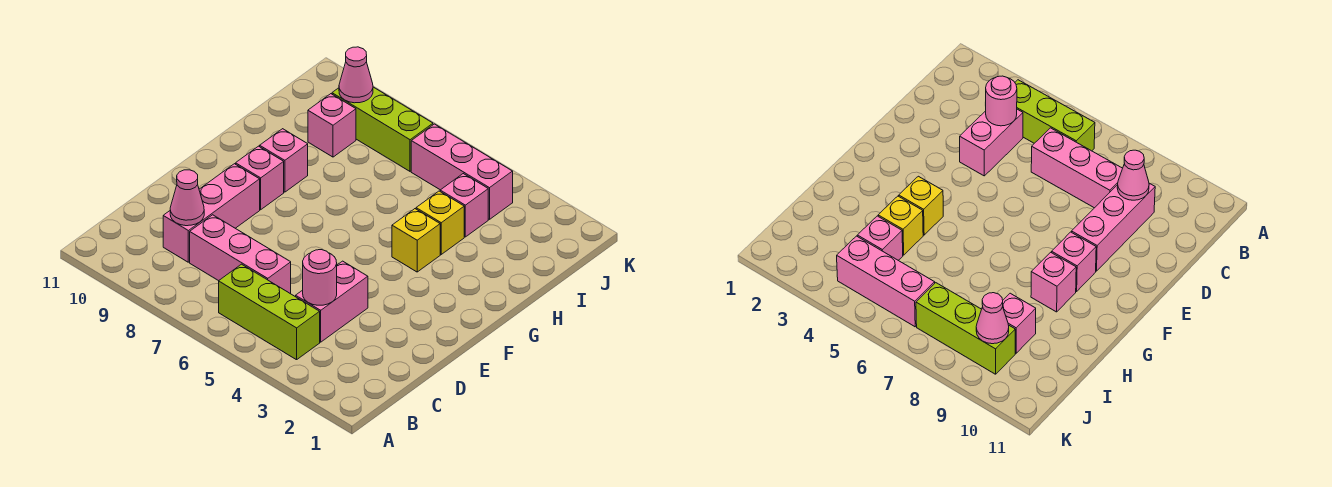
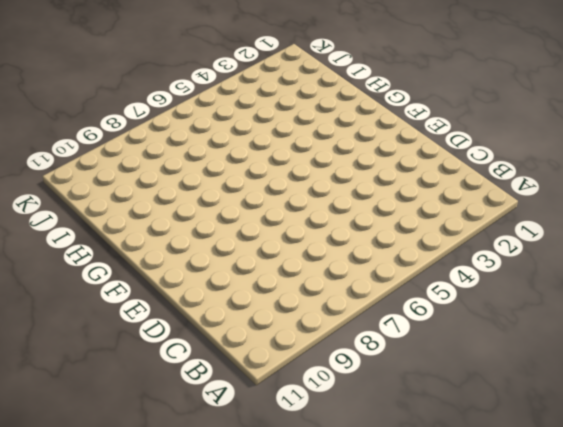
none -> lime 1x3 brick [219,264,320,360]
none -> pink 1x2 brick [296,261,368,342]
none -> pink 1x3 brick [190,215,291,294]

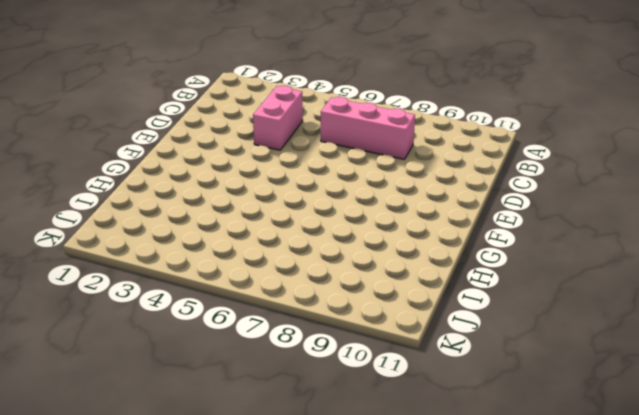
none -> lime 1x3 brick [219,264,320,360]
none -> pink 1x3 brick [163,164,260,262]
none -> pink 1x1 brick [236,146,284,210]

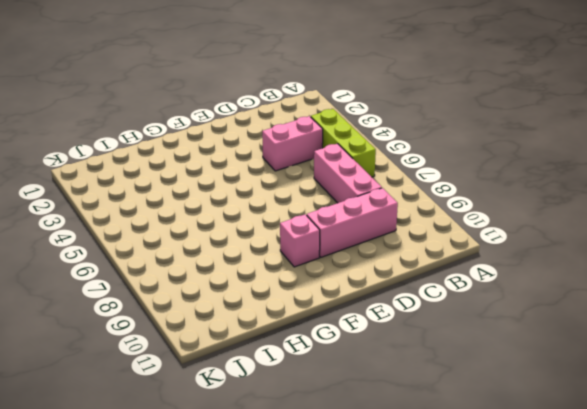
none -> yellow 1x1 brick [392,209,440,272]
none -> pink 1x1 brick [260,129,308,192]
none -> yellow 1x1 brick [416,191,464,254]

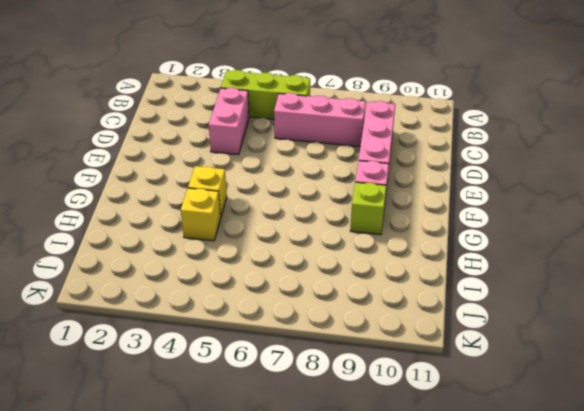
lime 1x1 brick [350,182,386,235] -> pink 1x1 brick [260,129,308,192]
none -> pink 1x1 brick [440,174,488,237]
none -> pink 1x1 brick [308,94,356,157]
none -> pink 1x3 brick [411,124,513,219]

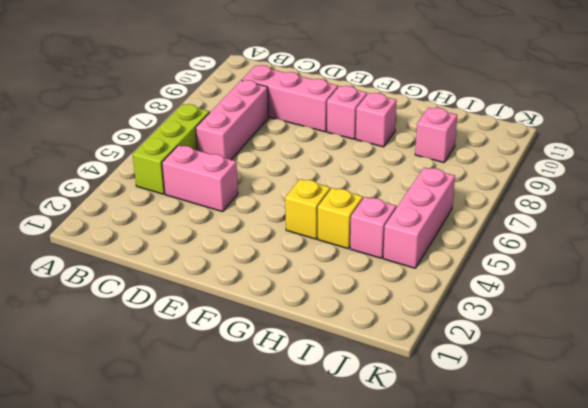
none -> lime 1x3 brick [332,87,433,171]
none -> pink 1x1 round brick [303,250,337,305]
none -> pink 1x1 cone [170,170,204,226]

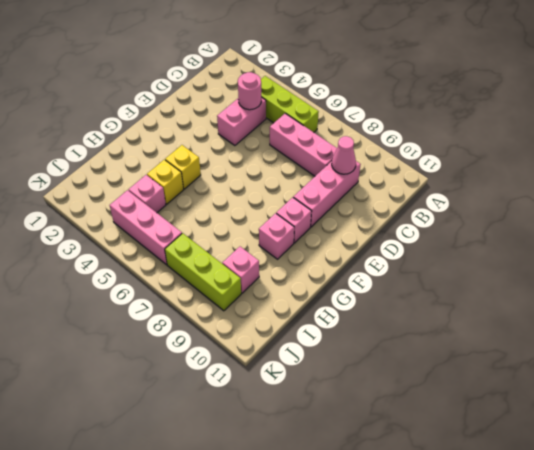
none -> pink 1x1 cone [339,47,373,103]

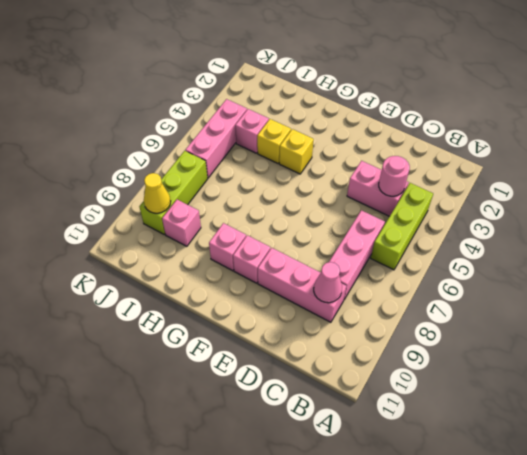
yellow 1x1 cone [144,173,171,213] -> pink 1x1 cone [339,47,373,103]

